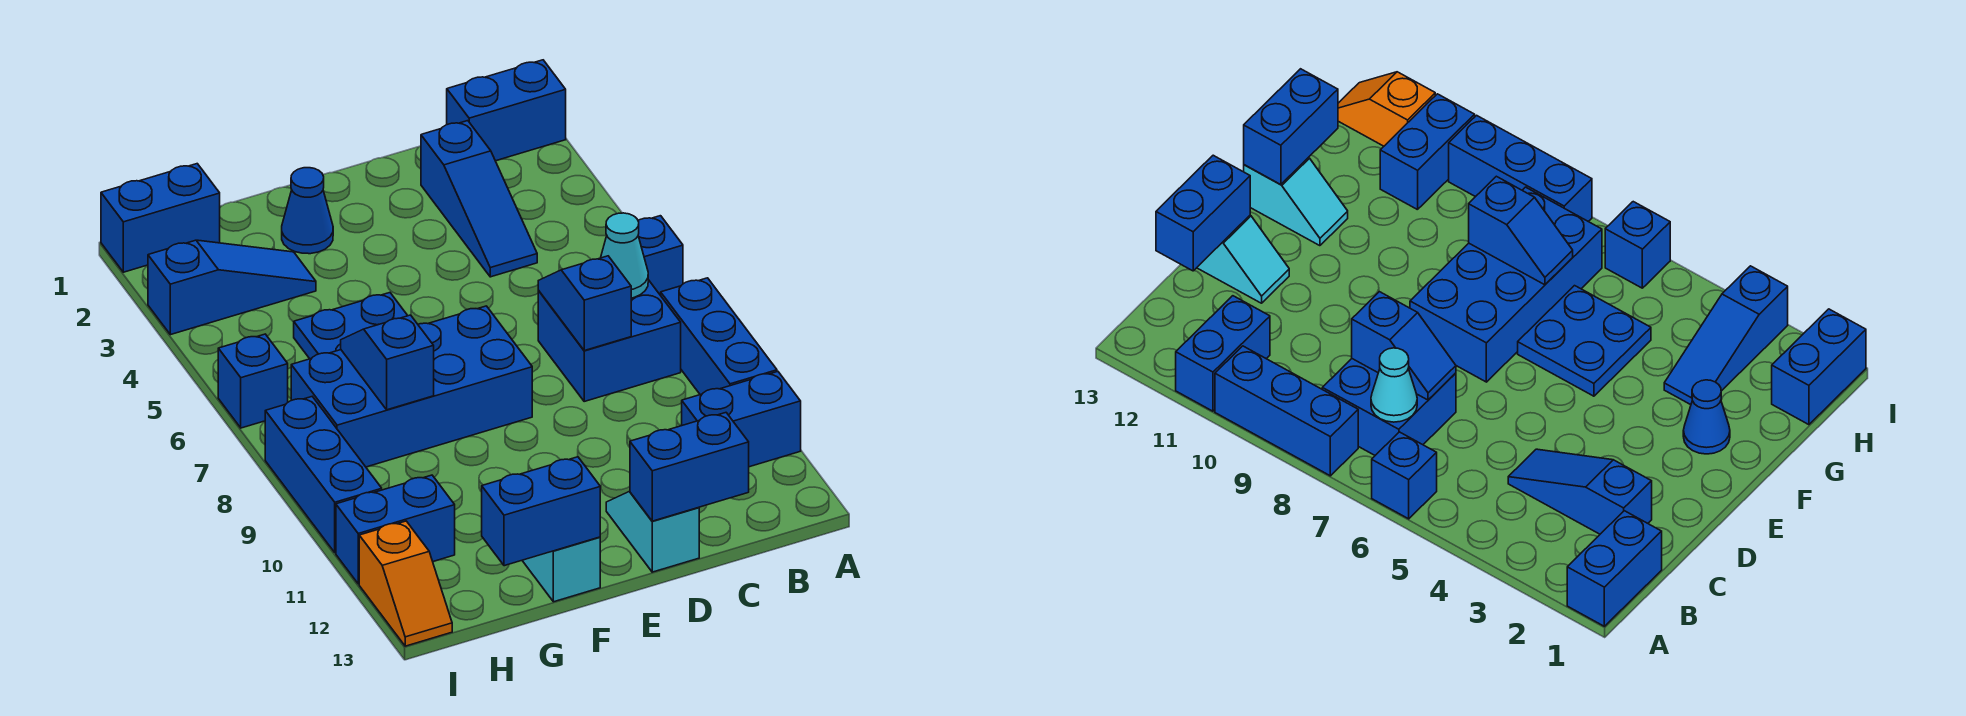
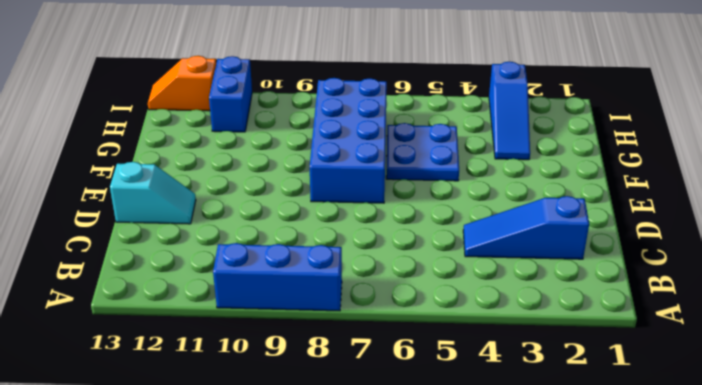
none -> blue 1x2 brick [447,60,566,161]
none -> blue 1x1 brick [638,216,683,295]
none -> blue 1x2 brick [682,372,801,467]

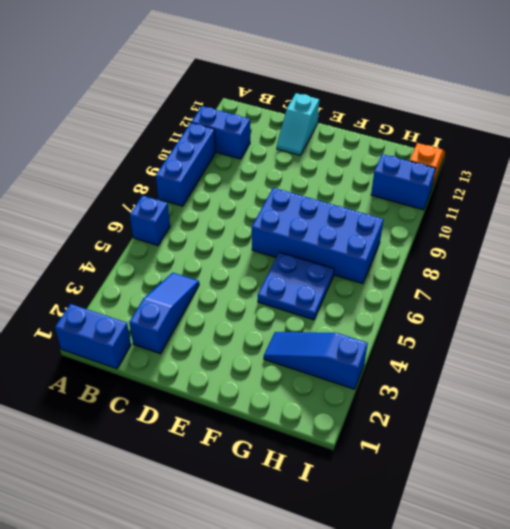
none -> blue 2x2 brick [538,280,681,401]
none -> blue 1x1 cone [282,168,333,254]
none -> cyan 1x2 slope [522,537,600,602]

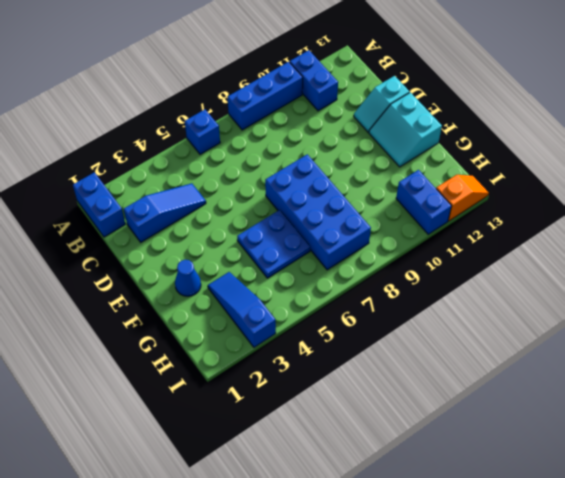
cyan 2x2 slope [369,92,442,167] -> cyan 1x2 slope [522,537,600,602]
none -> blue 2x2 brick [538,280,681,401]
none -> blue 1x2 brick [101,164,220,272]
none -> blue 1x1 brick [218,334,288,428]

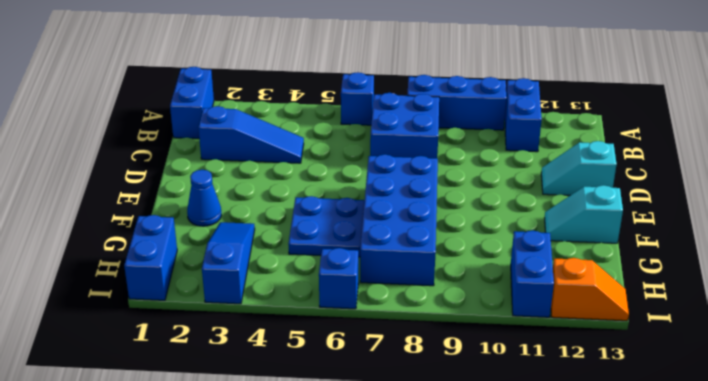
none -> blue 1x3 brick [265,397,382,553]
none -> cyan 1x1 cone [601,213,648,298]
none -> blue 1x2 slope [538,256,631,351]

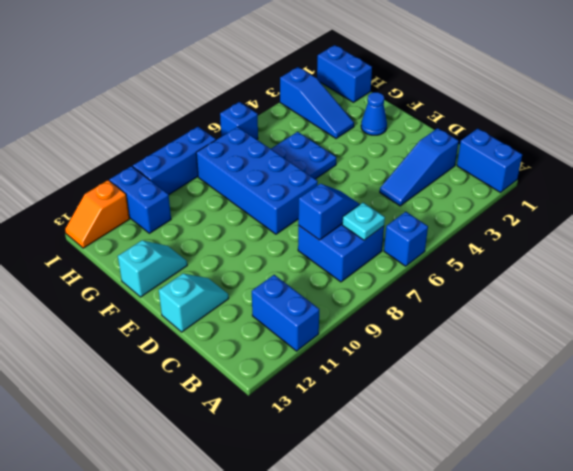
cyan 1x1 plate [342,203,385,240] -> cyan 1x1 cone [601,213,648,298]
none -> blue 1x3 brick [661,278,777,395]
none -> blue 1x2 brick [630,413,749,521]
none -> blue 1x2 brick [482,457,600,566]

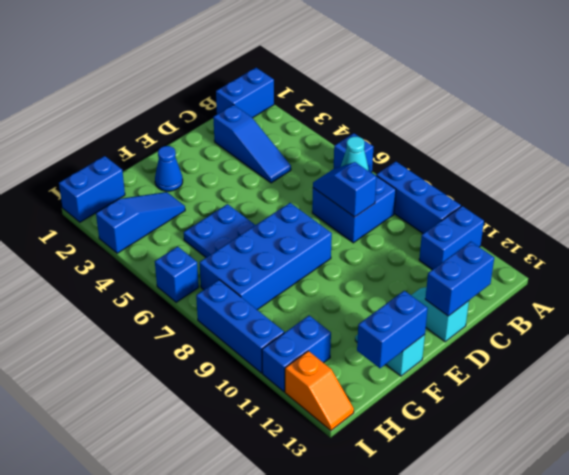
none -> blue 1x2 slope [341,315,434,410]

